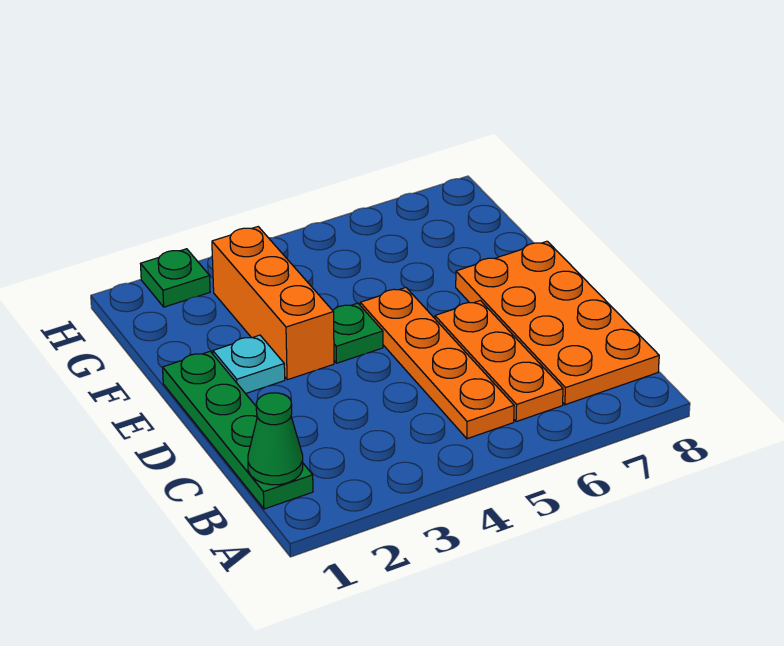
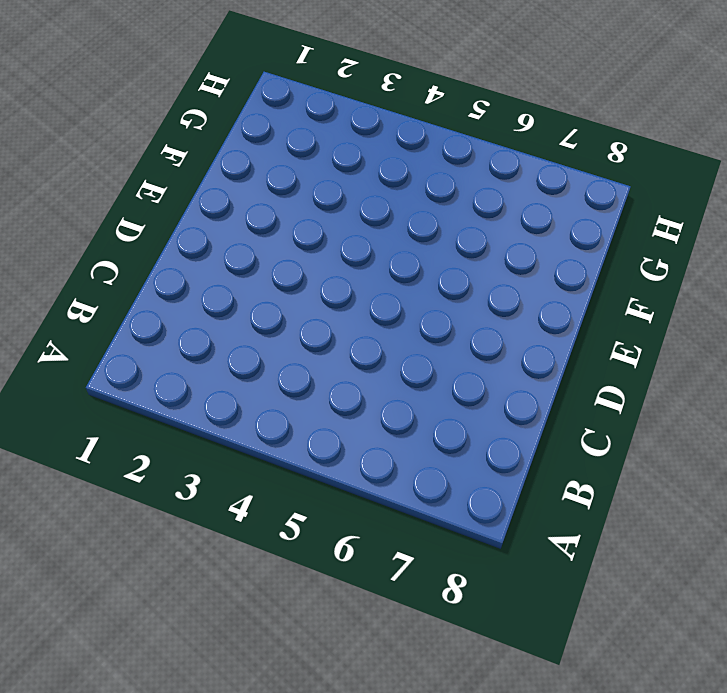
none -> green 1x4 plate [163,351,313,509]
none -> orange 1x4 plate [360,288,514,439]

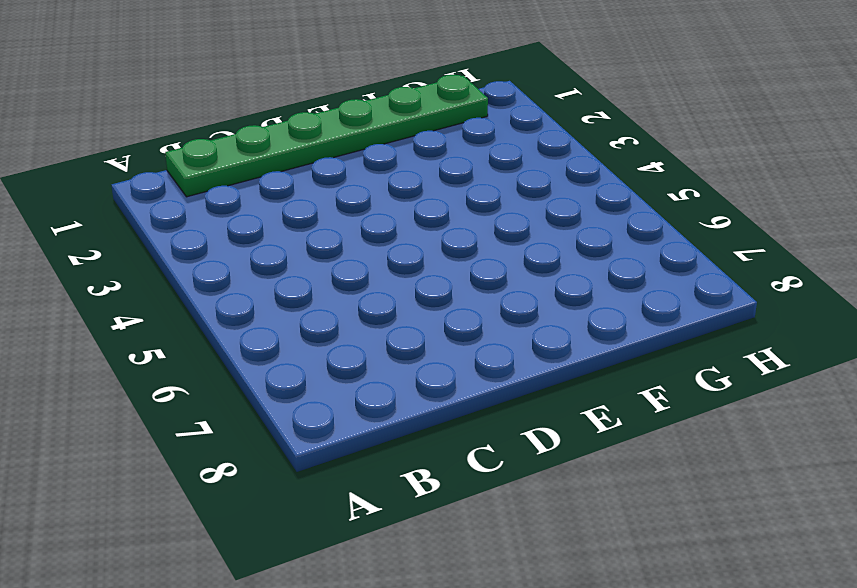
green 1x6 plate [165,75,488,197] -> green 1x4 plate [163,351,313,509]
none -> orange 1x4 plate [360,288,514,439]
none -> orange 1x3 plate [435,301,563,422]

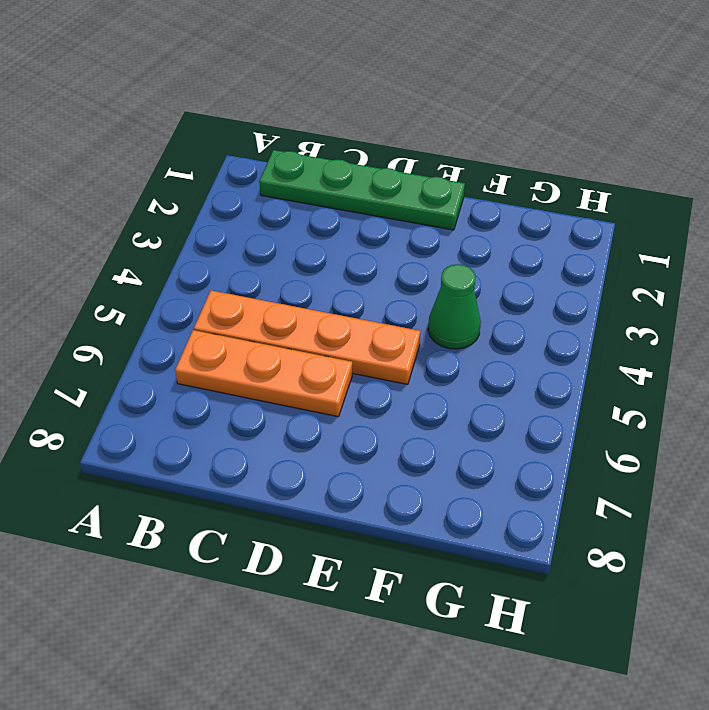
green 1x1 cone [428,264,481,349] -> green 1x1 cone moved to [248,393,303,485]
none -> orange 2x4 plate [456,241,659,405]
none -> cyan 1x1 plate [213,335,285,394]

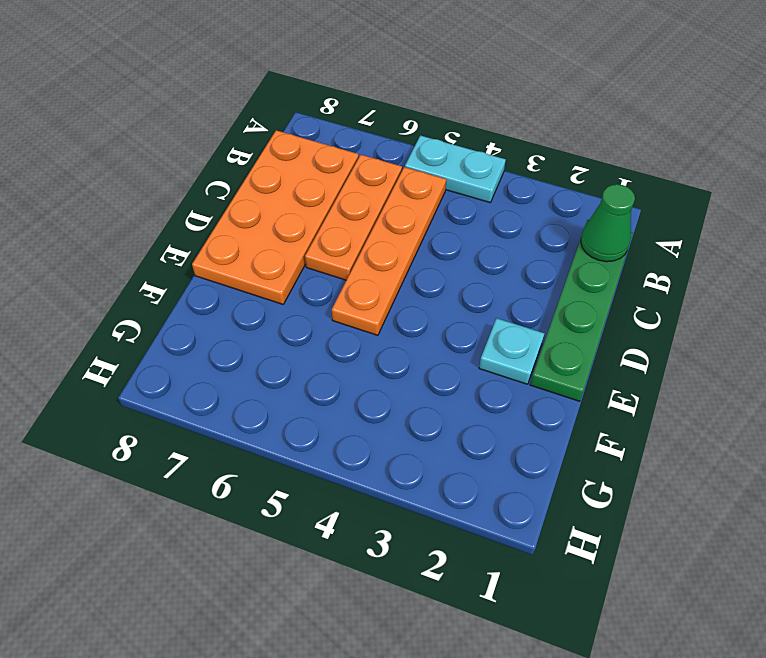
cyan 1x2 plate [405,135,506,203] -> none
none -> orange 1x3 brick [212,227,334,380]
none -> green 1x1 plate [333,303,383,363]

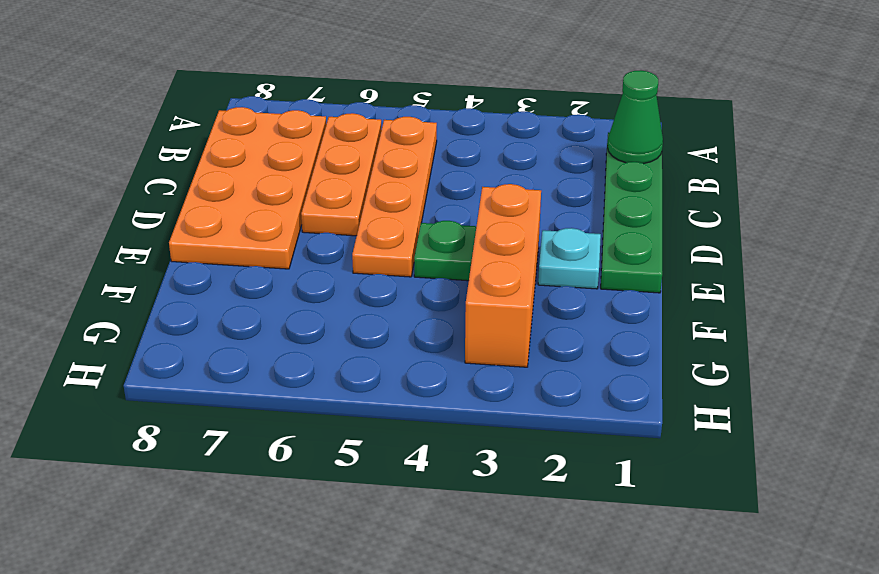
none -> green 1x1 plate [141,249,210,307]

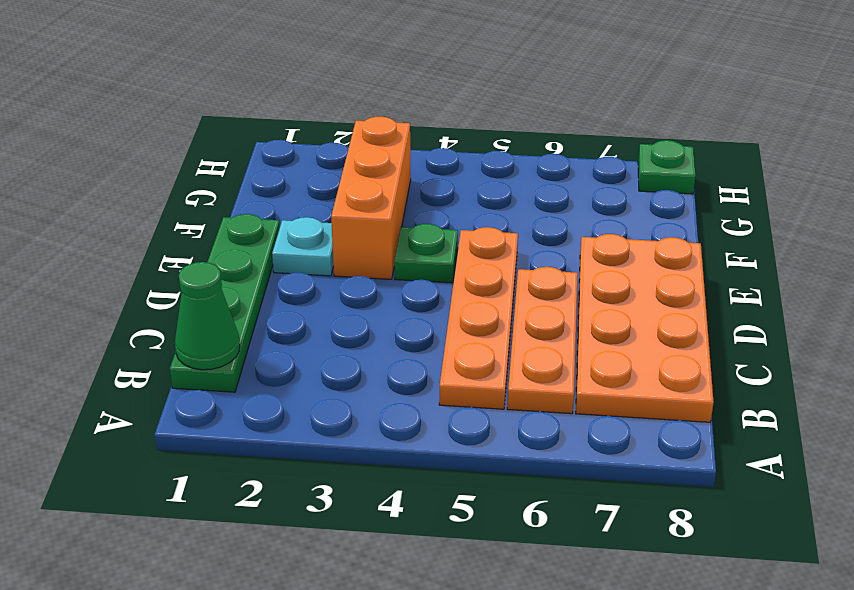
green 1x1 plate [638,140,695,194] -> green 1x1 plate moved to [141,249,210,307]

